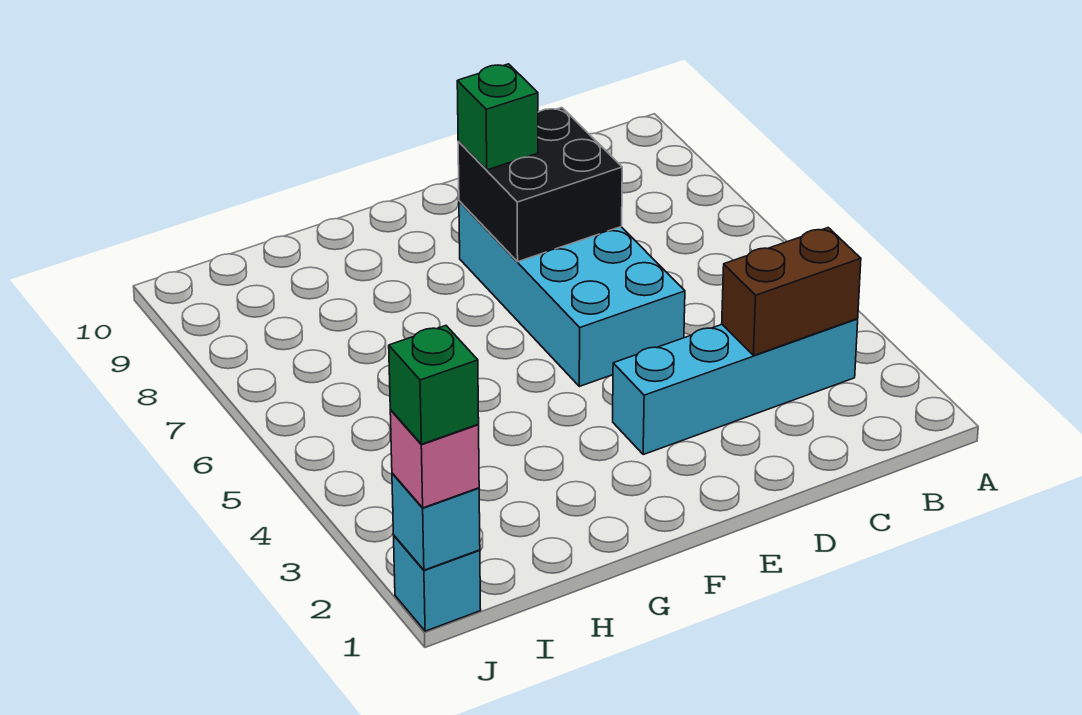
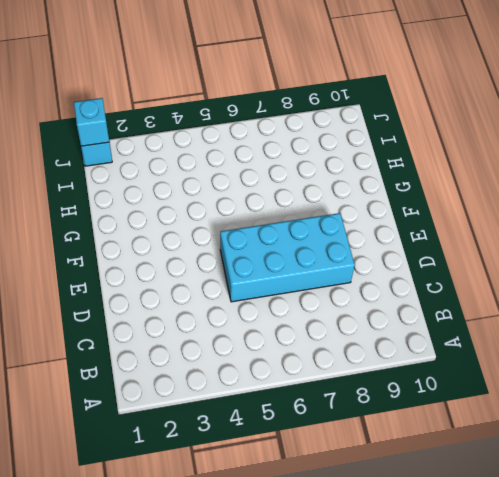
none -> cyan 1x4 brick [613,319,858,454]
none -> brown 1x2 brick [722,228,861,356]

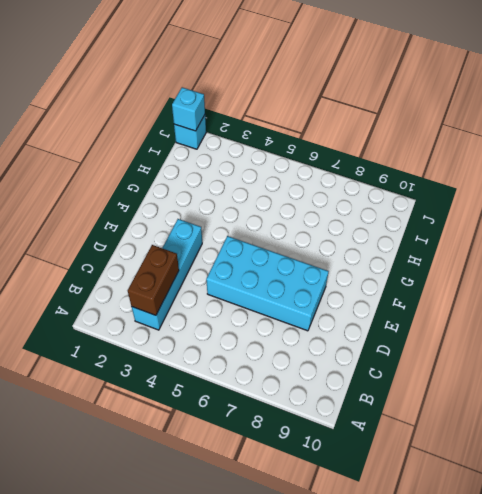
none -> black 2x2 brick [458,108,622,262]
none -> green 1x1 brick [457,64,538,170]

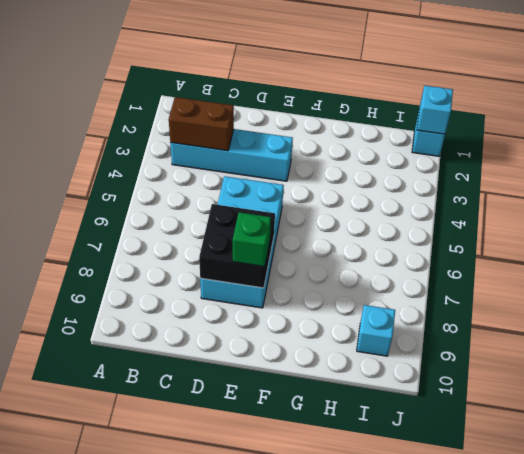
cyan 1x1 brick [357,305,395,356] -> none
none -> pink 1x1 brick [390,410,479,508]
none -> green 1x1 brick [389,326,479,444]

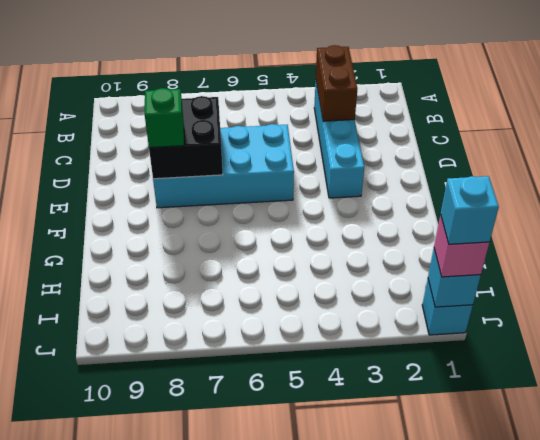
cyan 1x1 brick [440,176,499,244] -> green 1x1 brick [389,326,479,444]

